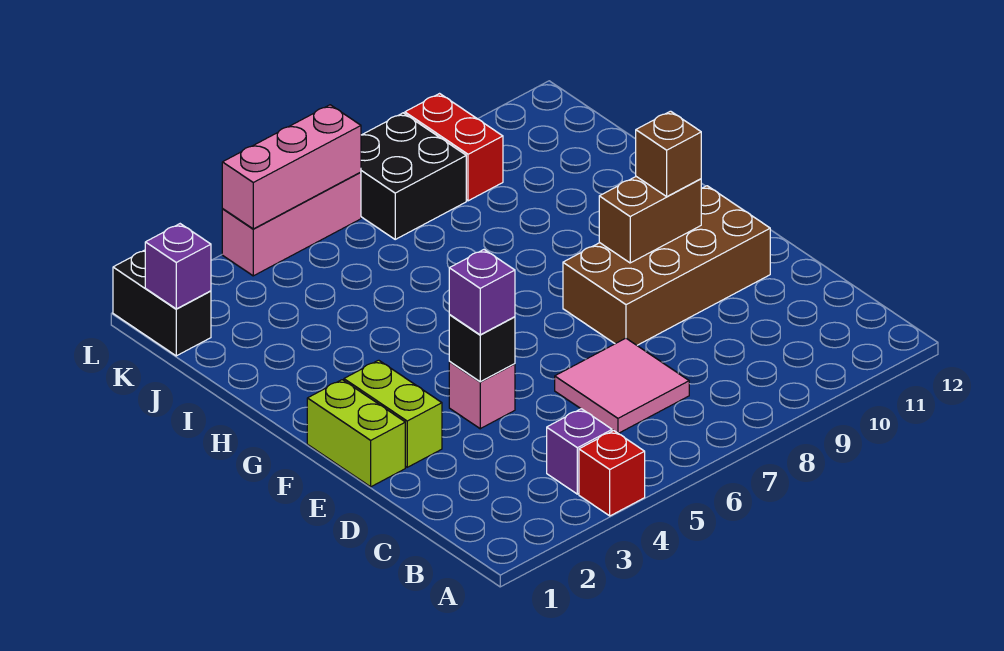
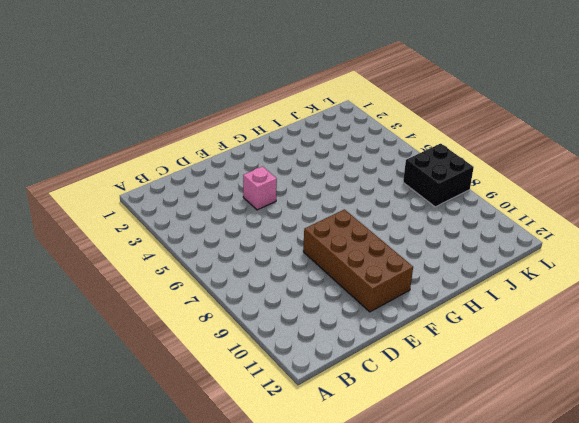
none -> red 1x1 brick [579,431,645,516]
none -> purple 1x1 brick [547,409,612,494]
none -> pink 2x2 tile [555,338,689,433]

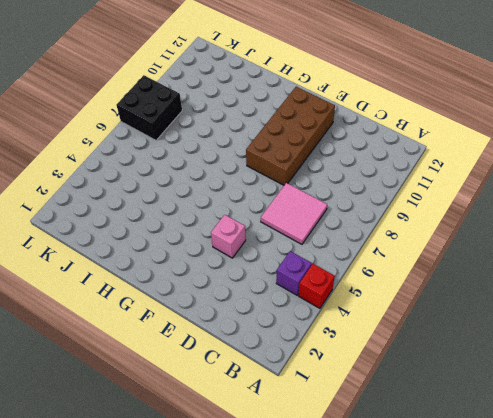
none -> lime 1x2 brick [307,380,405,487]
none -> lime 1x2 brick [344,360,442,467]
none -> black 1x2 brick [113,250,211,356]

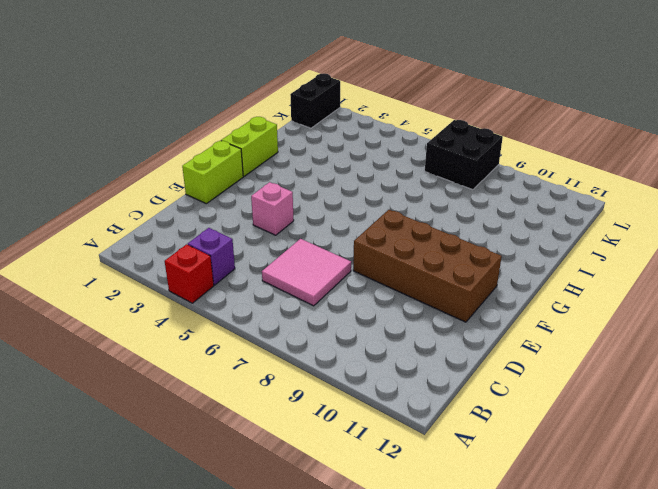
lime 1x2 brick [221,117,278,176] -> lime 1x2 brick moved to [344,360,442,467]
none -> red 1x2 brick [405,94,503,201]
none -> pink 1x3 brick [222,172,361,276]
none -> black 1x1 brick [449,315,515,382]

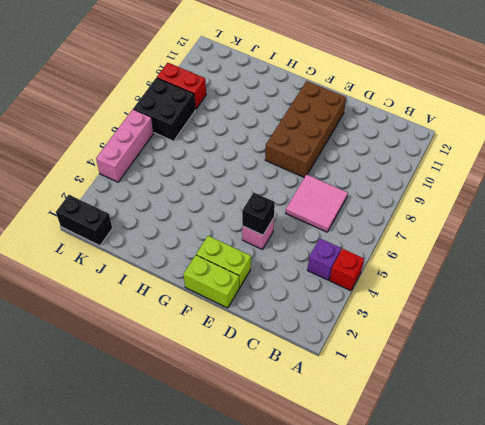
none -> brown 1x2 brick [599,177,701,263]
none -> purple 1x1 brick [145,224,211,309]
none -> pink 1x3 brick [222,105,361,229]

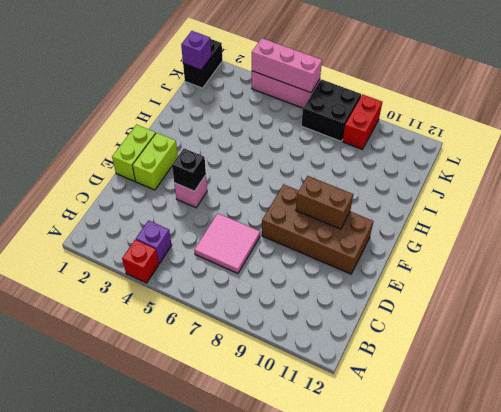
none -> purple 1x1 brick [449,250,515,335]
none -> brown 1x1 brick [636,111,701,196]

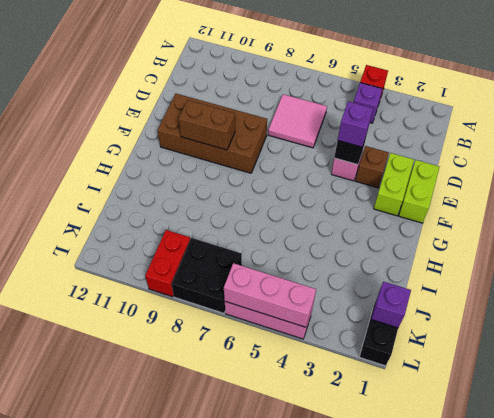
brown 1x1 brick [356,146,389,188] -> brown 1x1 brick moved to [636,111,701,196]

